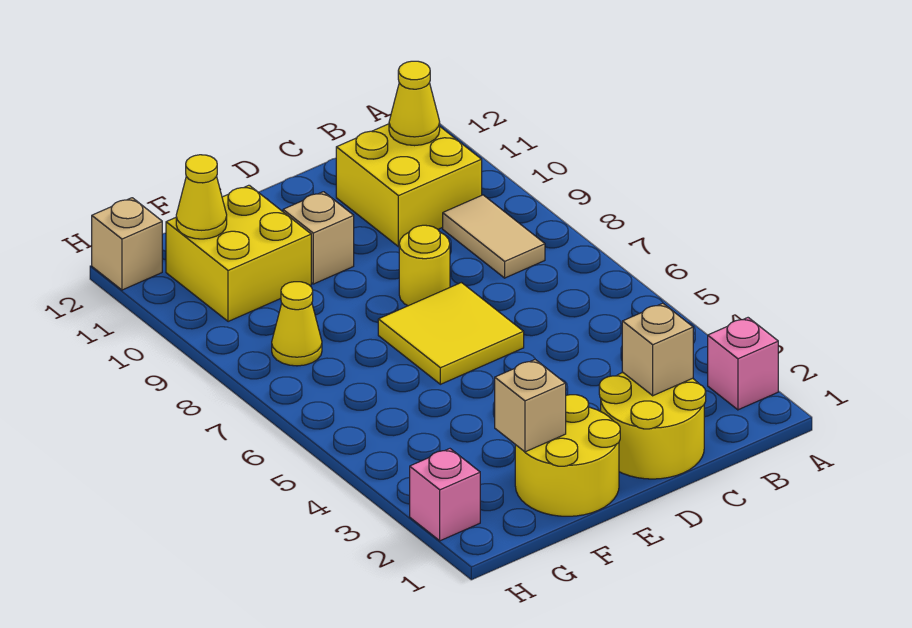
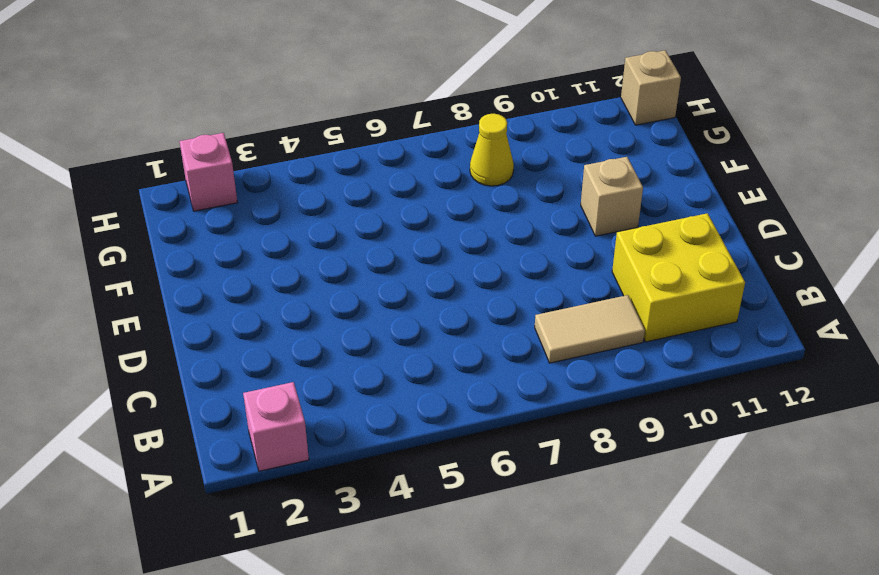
none -> yellow 2x2 round brick [599,373,706,479]
none -> yellow 2x2 tile [378,283,524,384]
none -> yellow 1x1 round brick [399,225,450,306]

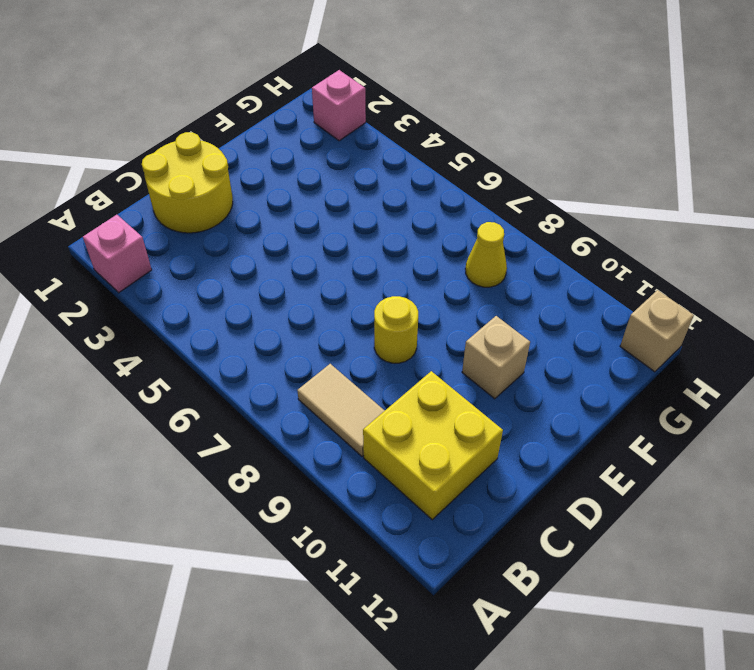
none -> yellow 2x2 tile [378,283,524,384]
none -> yellow 2x2 round brick [515,395,620,516]
none -> yellow 2x2 brick [166,185,311,322]

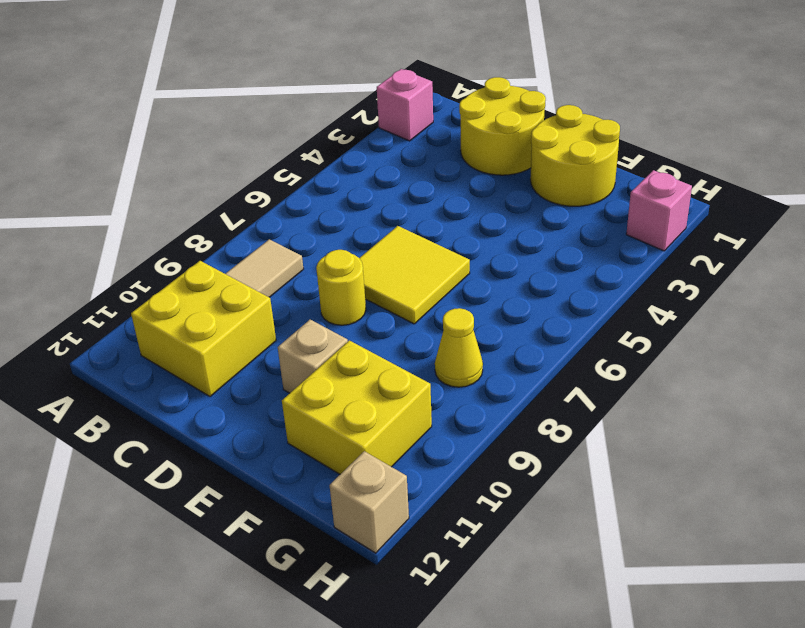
none -> yellow 1x1 cone [389,61,440,146]
none -> tan 1x1 brick [622,303,693,396]
none -> tan 1x1 brick [495,360,566,452]

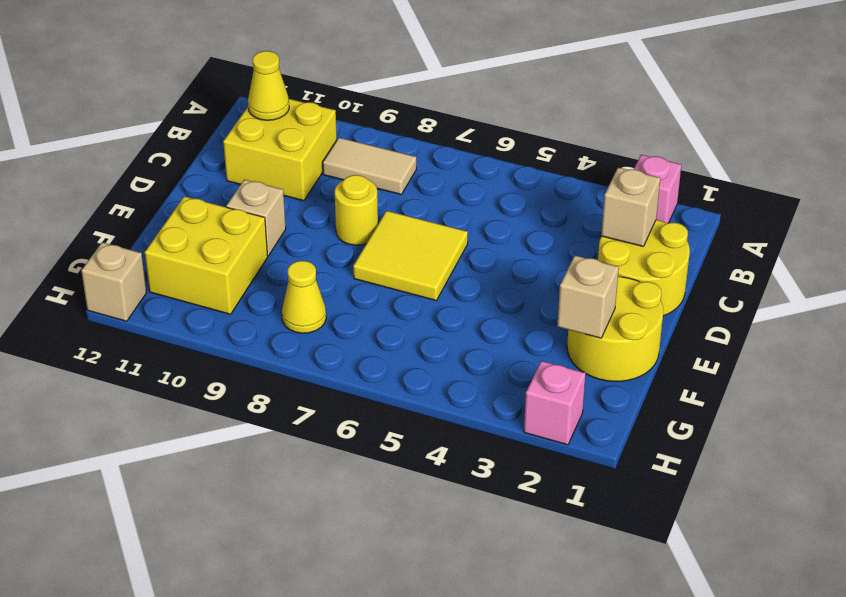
none -> yellow 1x1 cone [176,155,227,239]

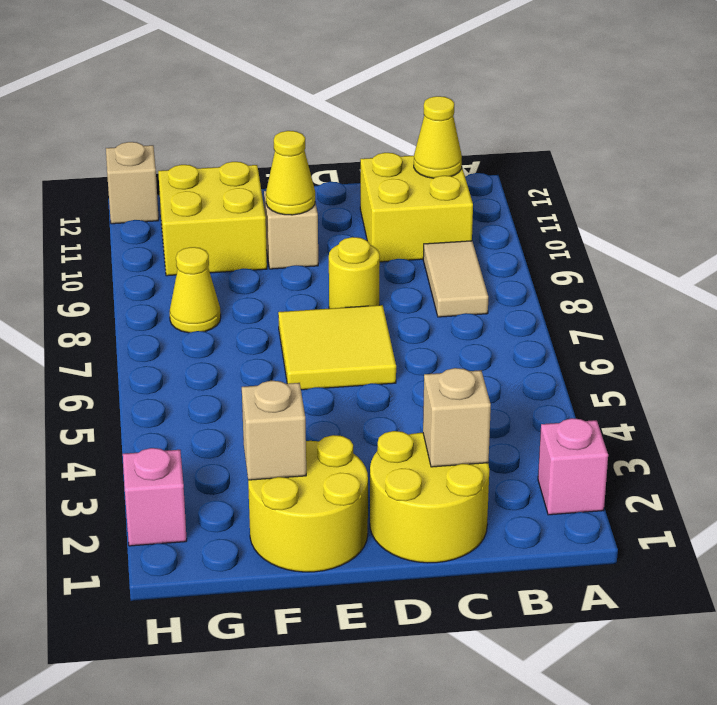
yellow 1x1 cone [266,131,315,215] -> yellow 1x1 cone moved to [176,155,227,239]

